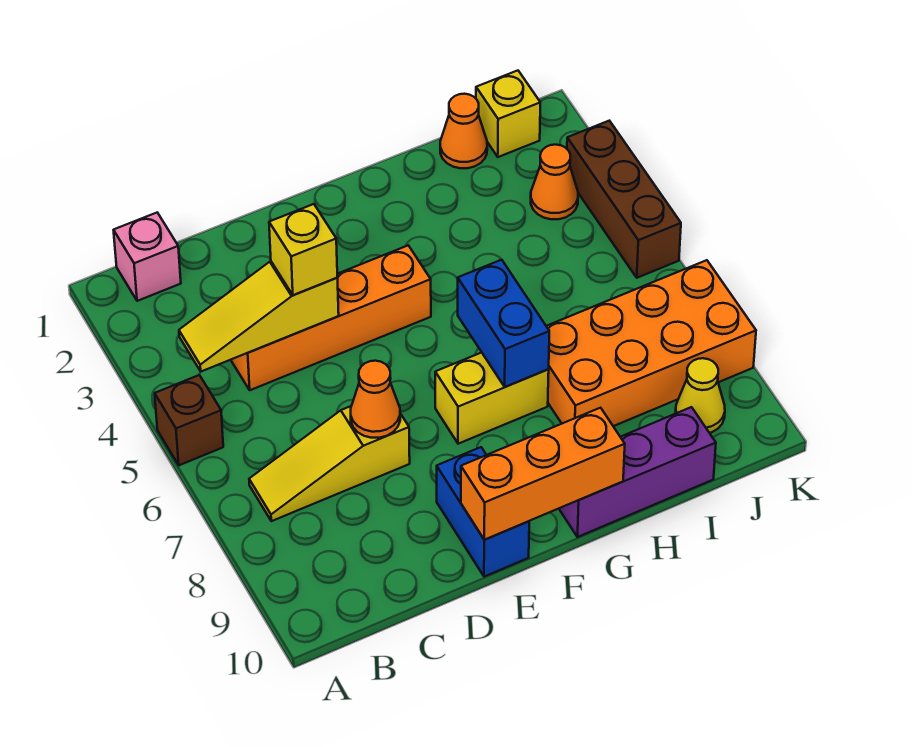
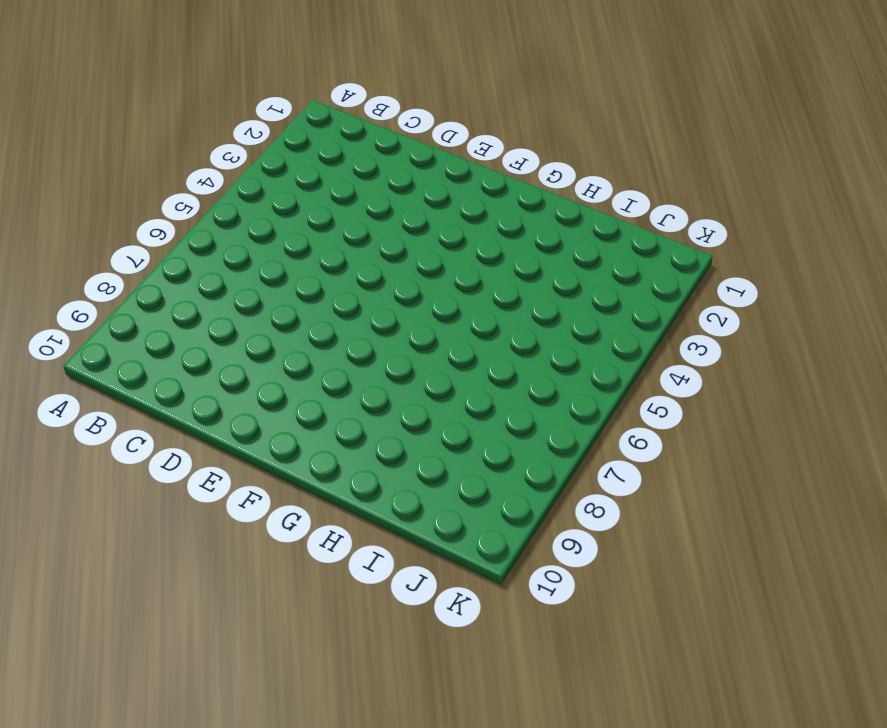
none -> brown 1x1 brick [155,375,223,465]
none -> pink 1x1 brick [114,213,181,301]
none -> yellow 1x3 slope [249,406,410,521]

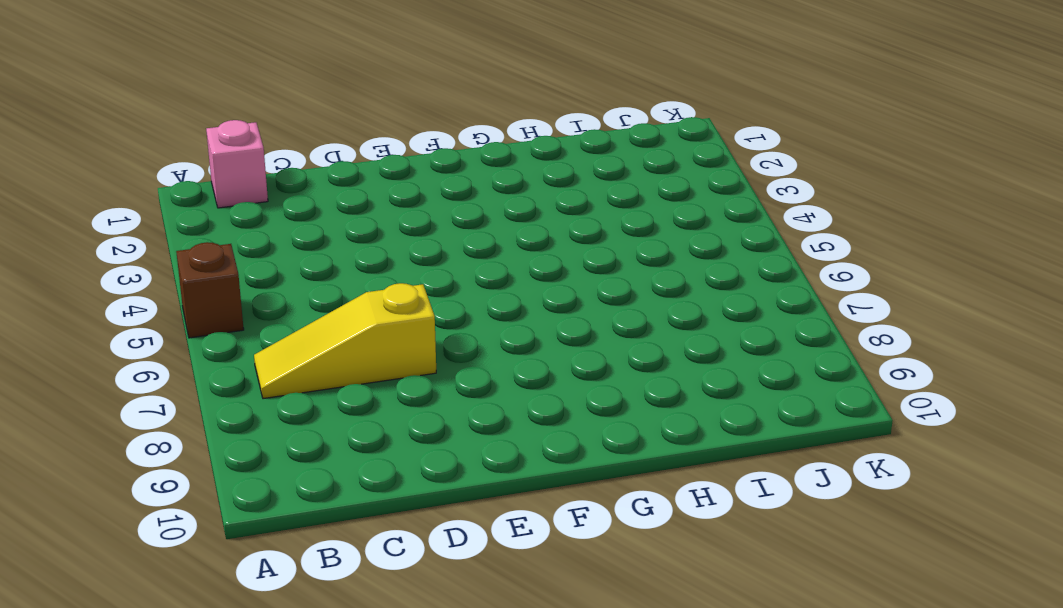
none -> orange 1x4 brick [231,245,431,390]
none -> blue 1x2 brick [437,447,529,577]
none -> yellow 1x2 brick [435,353,549,444]

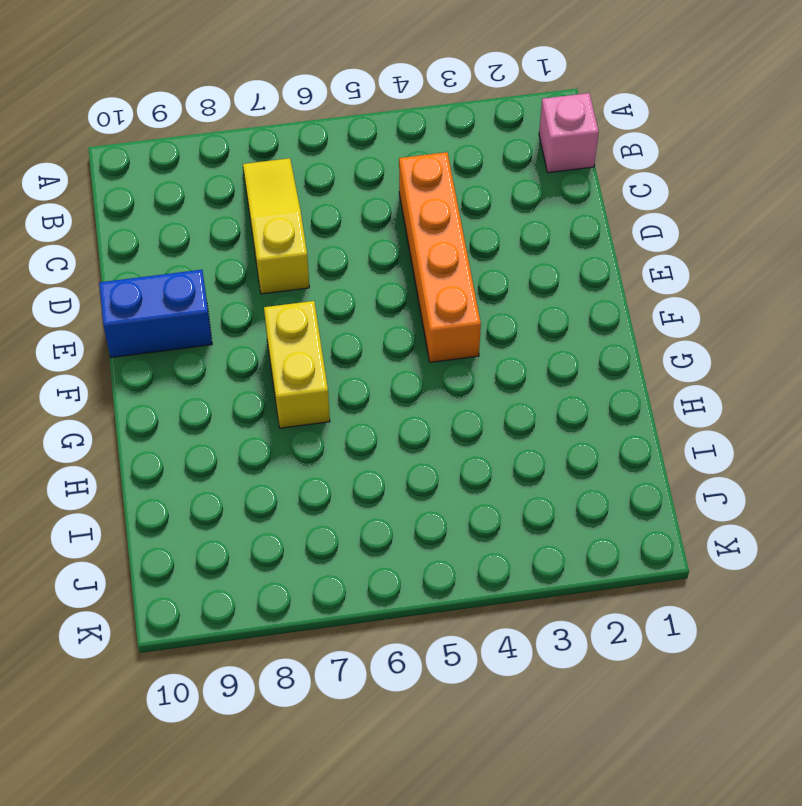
none -> brown 1x1 brick [155,375,223,465]
none -> purple 1x3 brick [559,407,716,537]
none -> orange 2x4 brick [546,260,756,426]

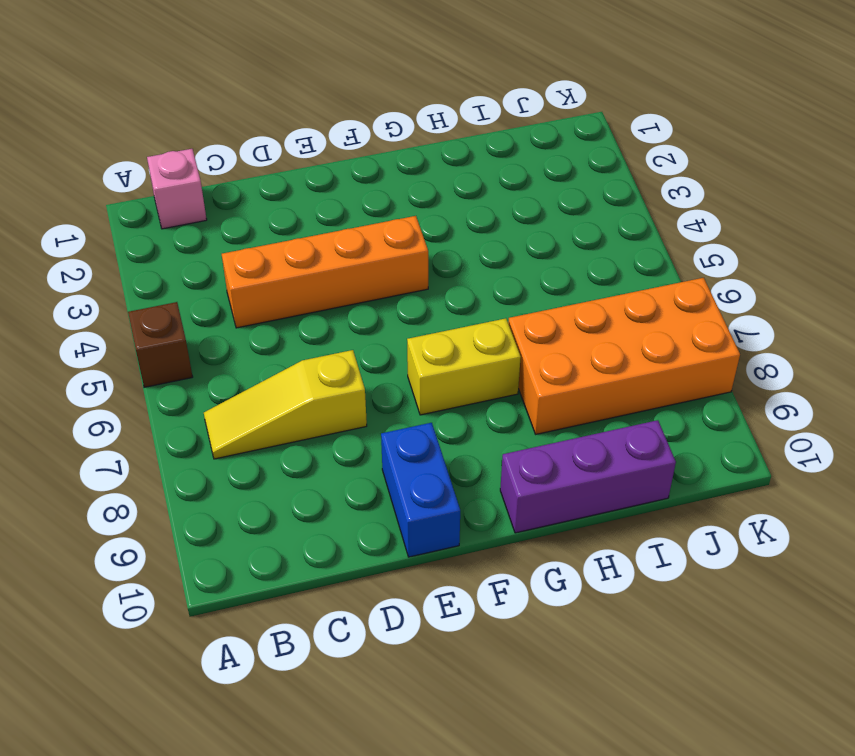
none -> orange 1x1 cone [440,94,487,168]
none -> yellow 1x1 brick [476,71,540,157]
none -> orange 1x1 cone [531,145,578,219]

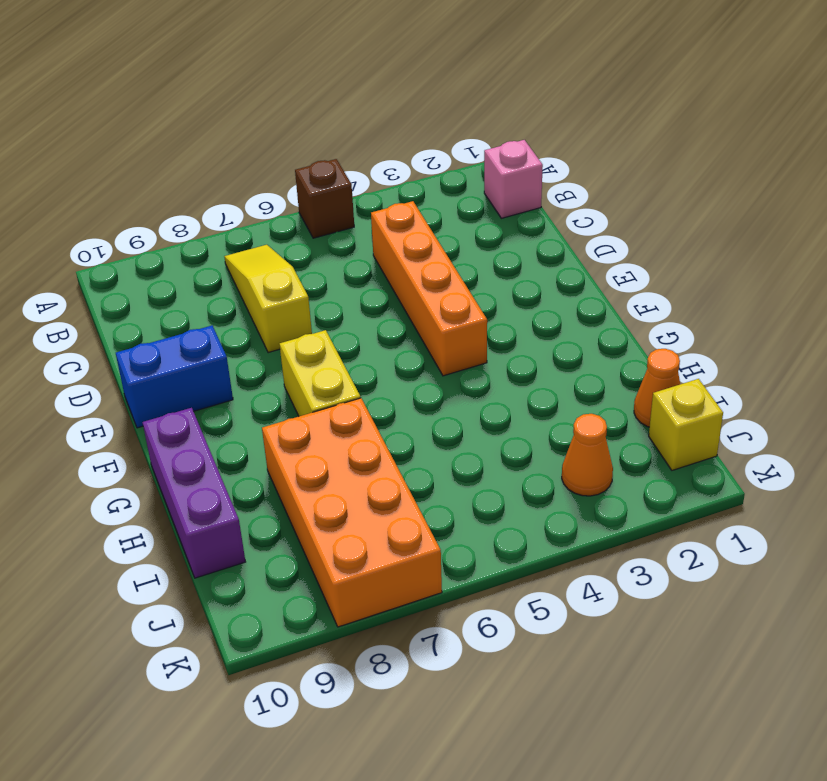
none -> yellow 1x1 cone [676,358,725,433]
none -> brown 1x3 brick [567,121,681,278]
none -> yellow 1x3 slope [179,261,339,371]

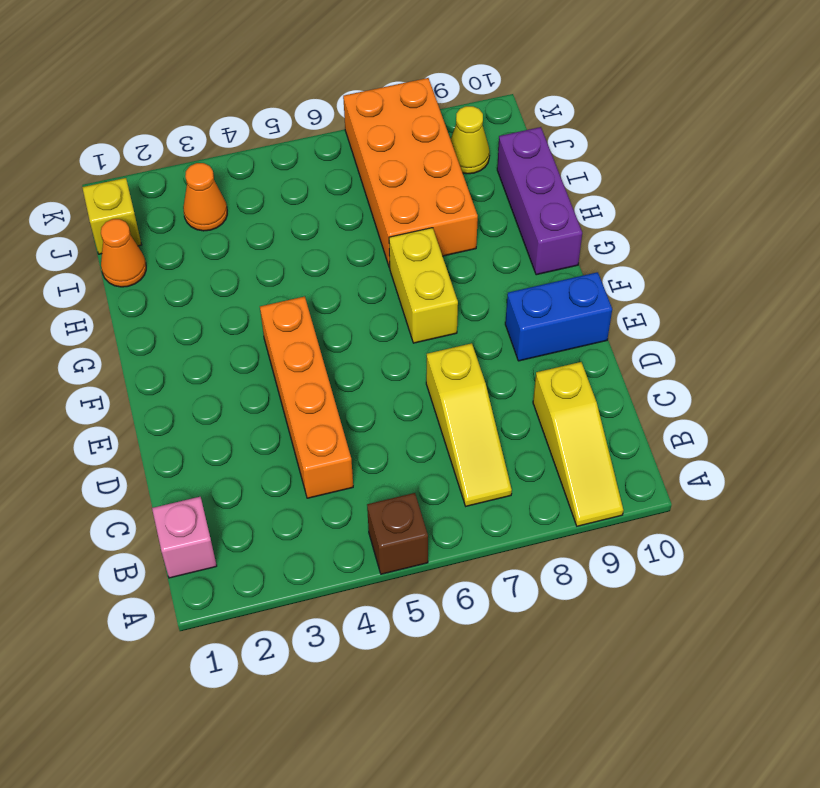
yellow 1x3 slope [533,362,623,526] -> yellow 1x3 slope moved to [179,261,339,371]
none -> brown 1x3 brick [567,121,681,278]
none -> orange 1x1 cone [351,361,400,438]
none -> orange 1x3 brick [461,408,625,540]

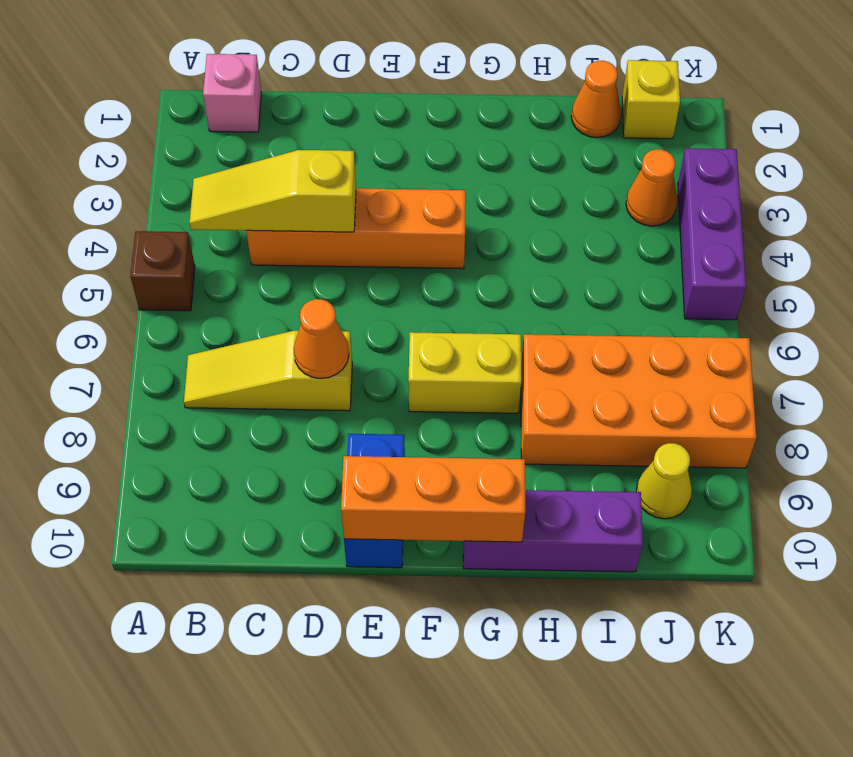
purple 1x3 brick [678,148,746,320] -> brown 1x3 brick [567,121,681,278]
none -> blue 1x2 brick [458,260,549,387]
none -> yellow 1x1 brick [269,204,337,295]

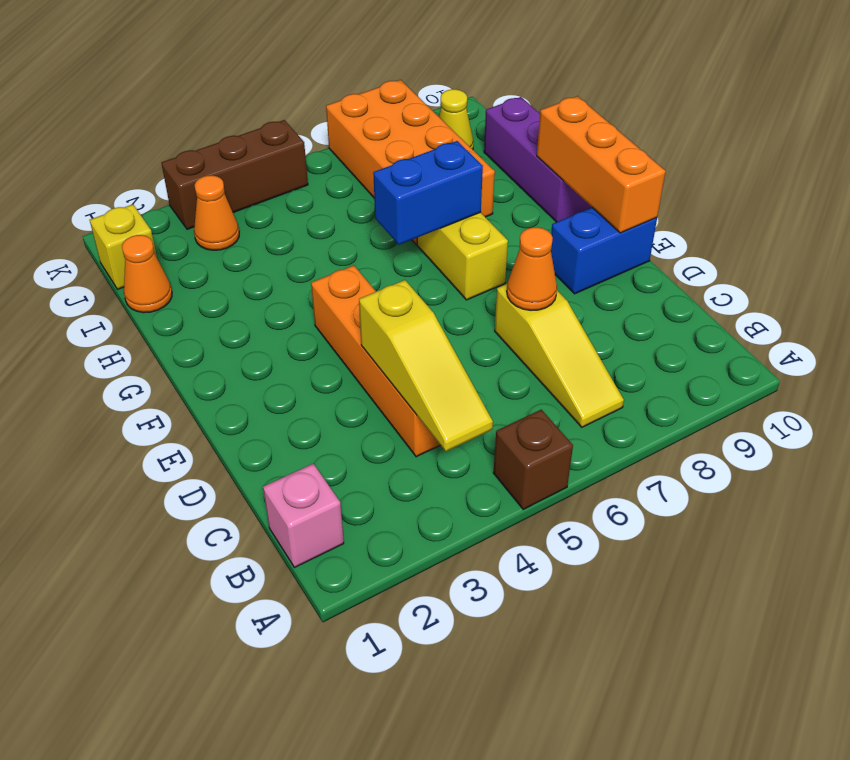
none -> yellow 1x1 brick [269,204,337,295]

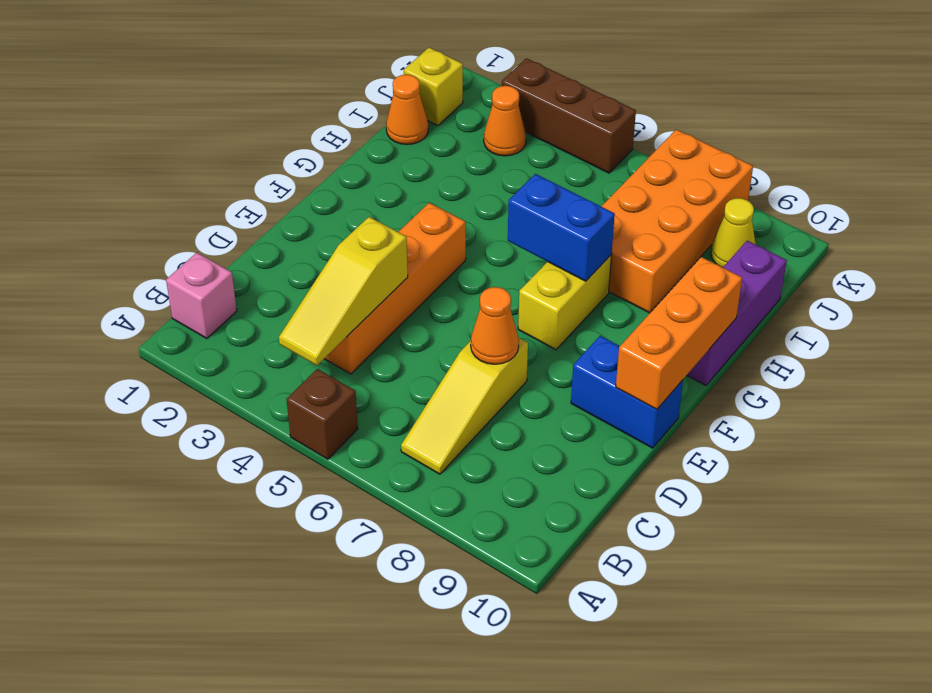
none -> yellow 1x1 brick [269,204,337,295]

